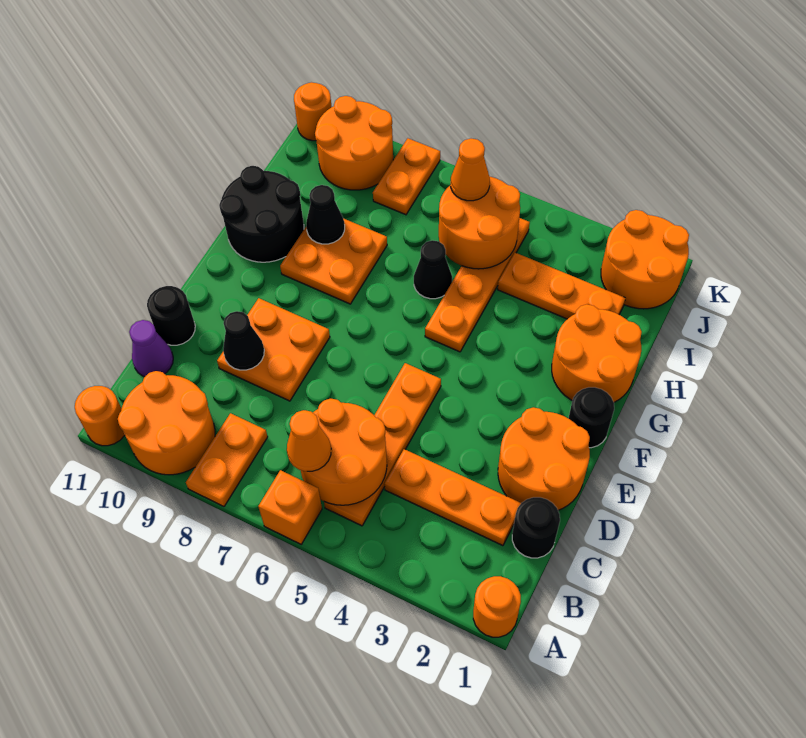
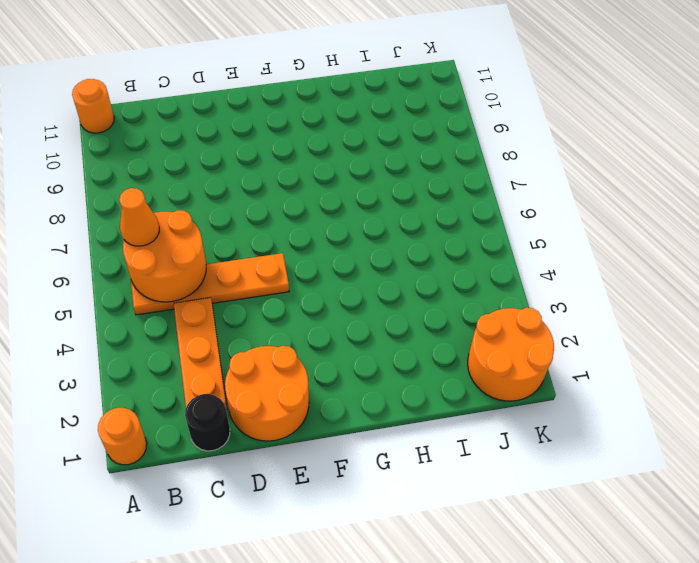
none -> orange 1x1 brick [258,470,322,544]
none -> orange 1x2 plate [186,413,268,506]
none -> orange 2x2 round brick [118,371,215,475]

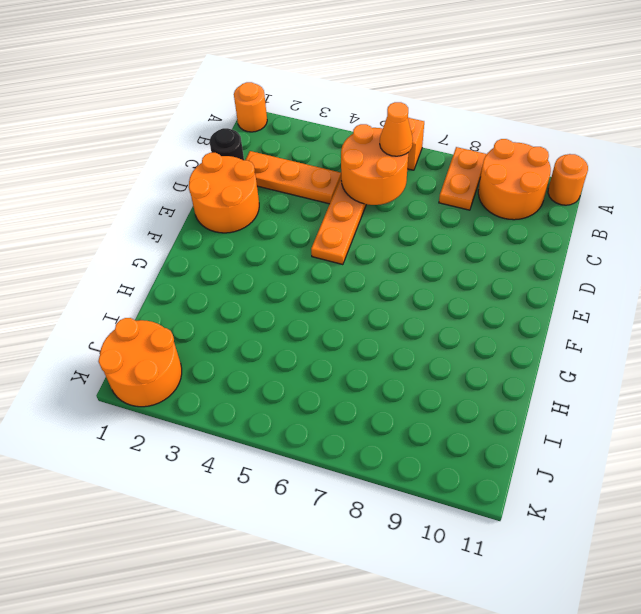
none -> purple 1x1 cone [129,320,173,377]
none -> orange 2x2 plate [217,298,330,401]
none -> black 1x1 round brick [147,286,195,345]

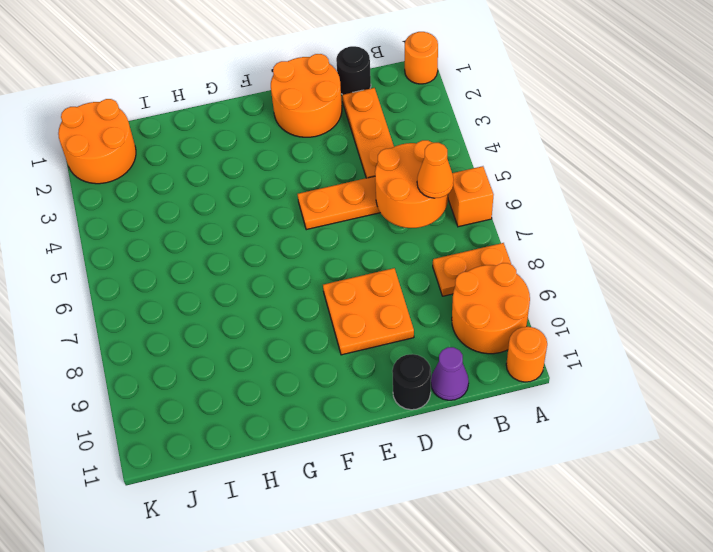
none -> black 1x1 round brick [568,387,614,448]
none -> orange 2x2 round brick [552,304,642,402]
none -> orange 1x4 plate [425,218,530,352]

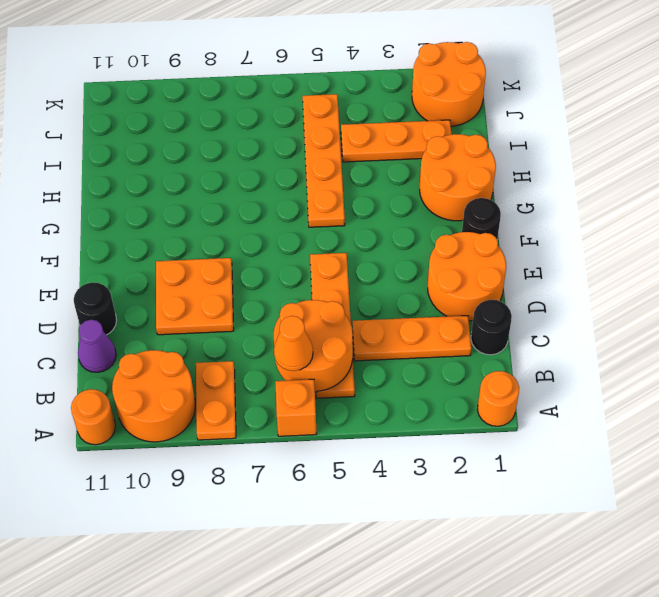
none -> orange 2x2 plate [280,219,387,304]
none -> black 2x2 round brick [219,166,304,262]
none -> black 1x1 cone [414,240,452,299]

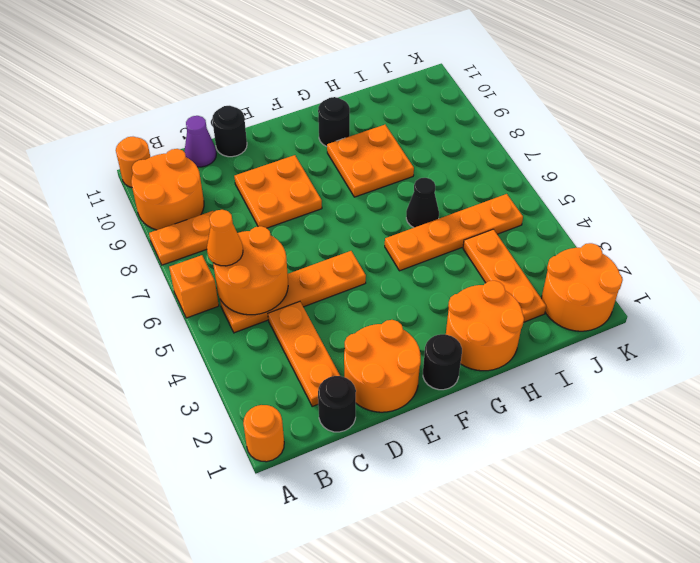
black 1x1 round brick [318,97,350,147] -> black 2x2 round brick [219,166,304,262]
none -> orange 1x2 plate [373,138,440,215]
none -> orange 2x2 round brick [315,96,393,190]
none -> orange 1x1 round brick [294,82,331,141]

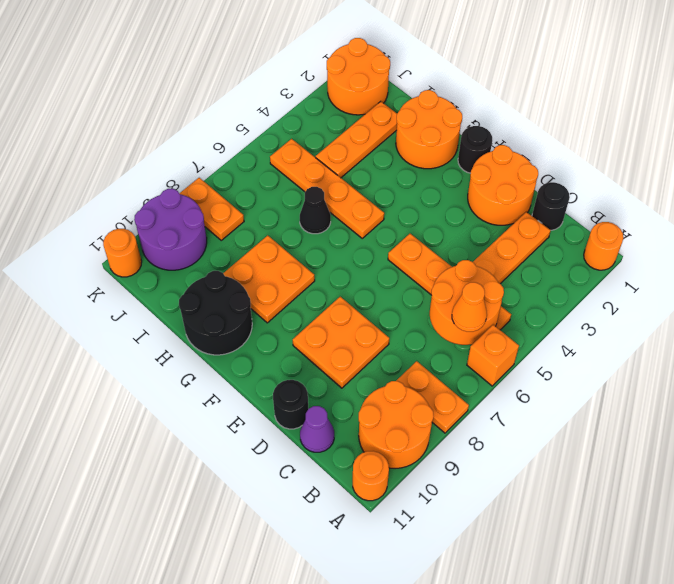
purple 2x2 round brick [134,189,207,270] -> orange 2x2 round brick [315,96,393,190]
none -> black 1x1 cone [223,311,264,370]
none -> black 1x1 cone [306,185,345,244]
none -> orange 2x2 round brick [439,176,520,269]

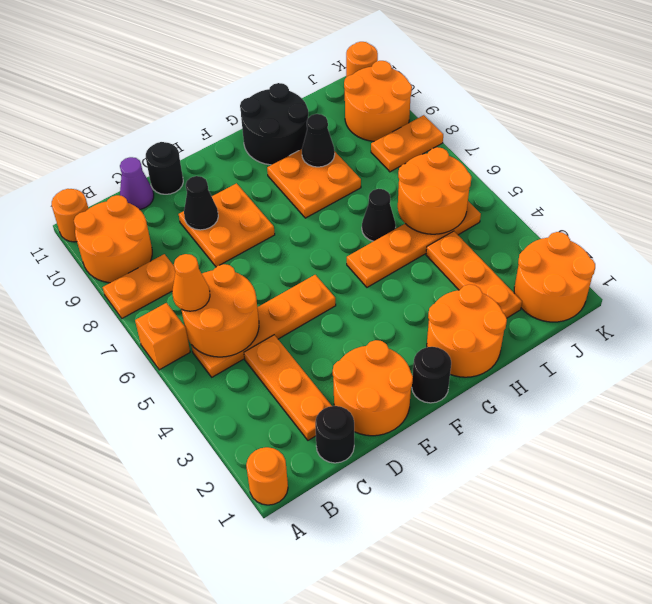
none -> orange 1x1 cone [451,139,490,201]

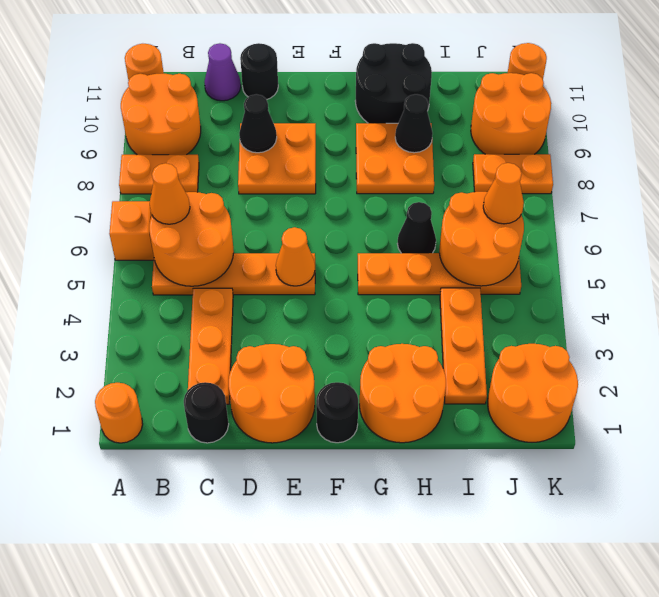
orange 1x1 cone [276,227,315,286] -> none

